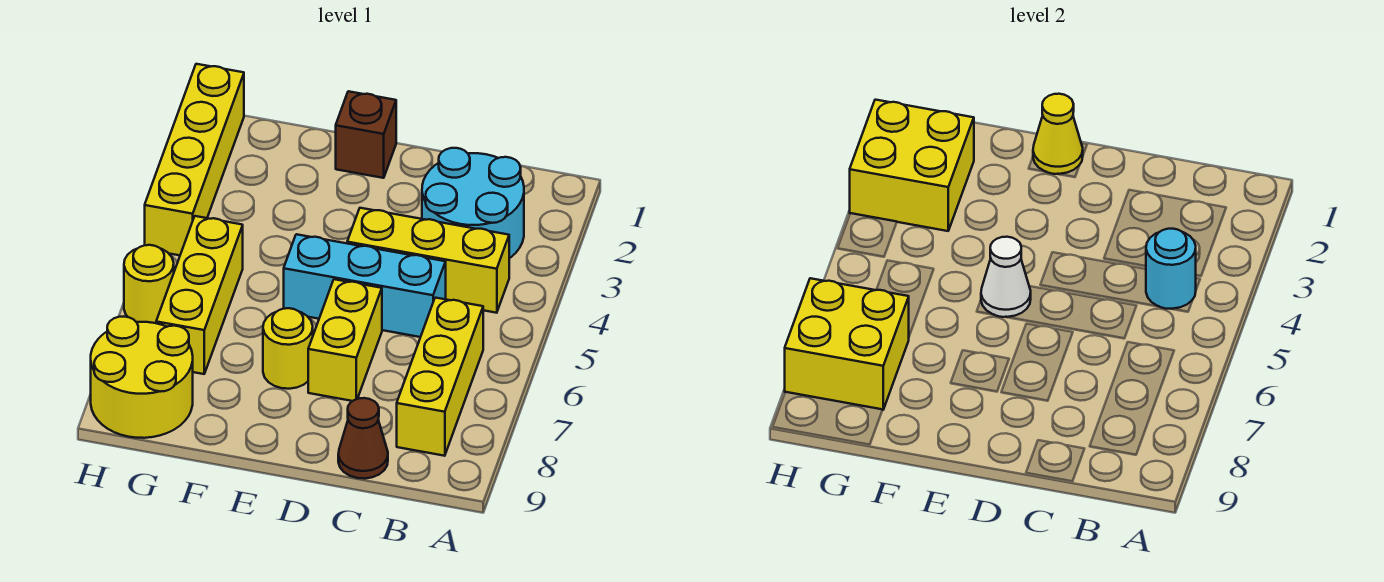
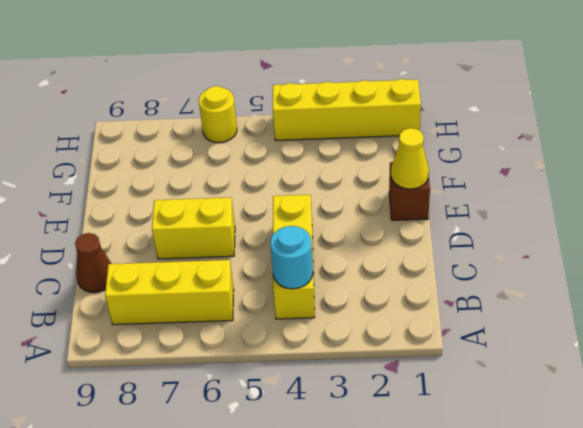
none -> cyan 2x2 round brick [422,148,524,258]
none -> cyan 1x3 brick [284,234,446,337]
none -> yellow 1x1 round brick [263,308,313,389]

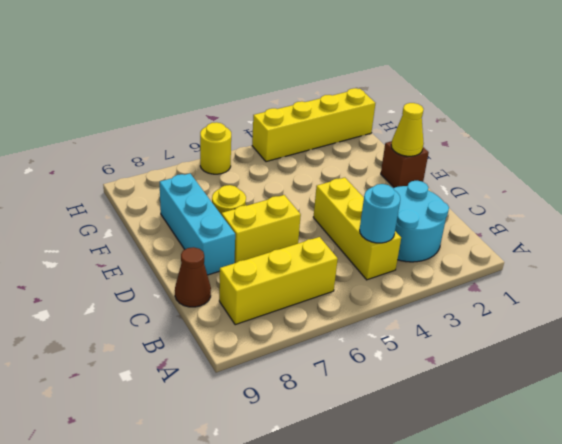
cyan 1x3 brick [160,173,235,275] -> cyan 1x3 brick moved to [284,234,446,337]
none -> yellow 1x3 brick [156,216,243,374]
none -> yellow 2x2 round brick [91,317,193,438]
none -> white 1x1 cone [981,237,1031,317]

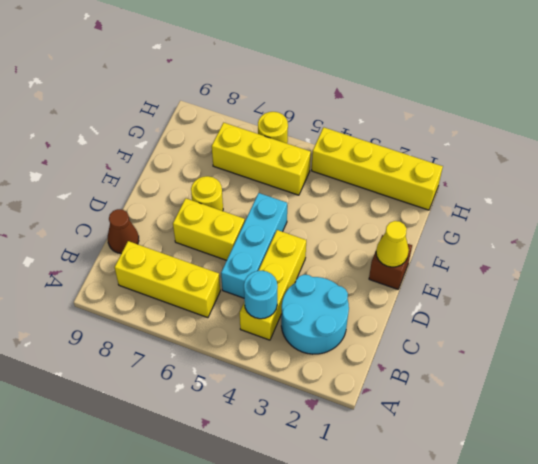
none -> yellow 2x2 round brick [91,317,193,438]
none -> white 1x1 cone [981,237,1031,317]
none -> yellow 2x2 brick [850,100,974,231]

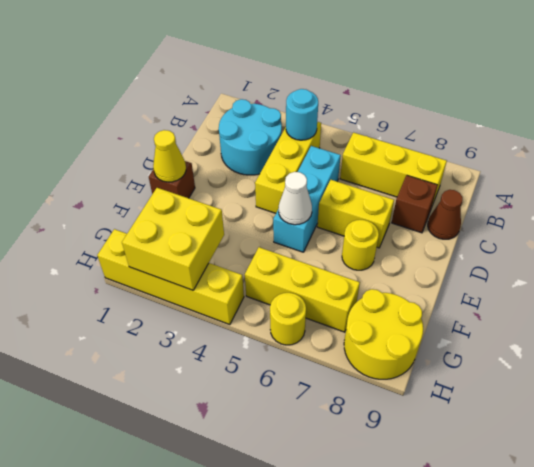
brown 1x1 brick [392,175,438,233] -> none
none -> yellow 2x2 brick [785,278,909,410]

